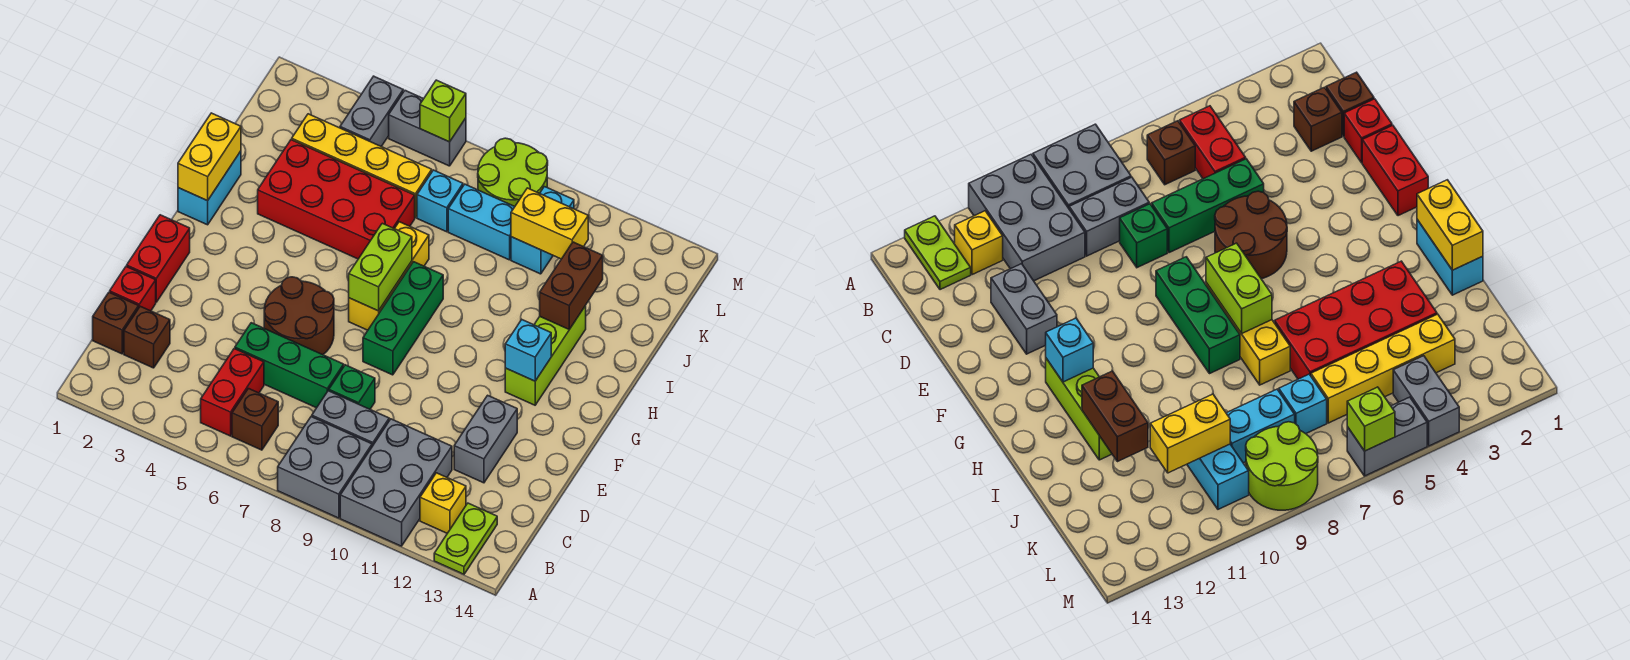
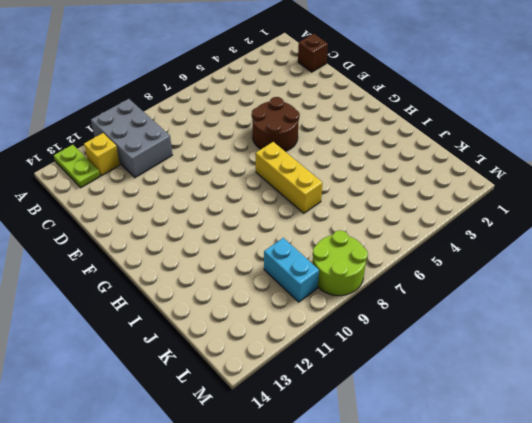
none -> grey 2x2 brick [278,417,372,518]
none -> red 1x2 brick [201,349,264,436]
none -> brown 1x1 brick [232,389,278,450]
none -> brown 1x1 brick [124,306,170,368]

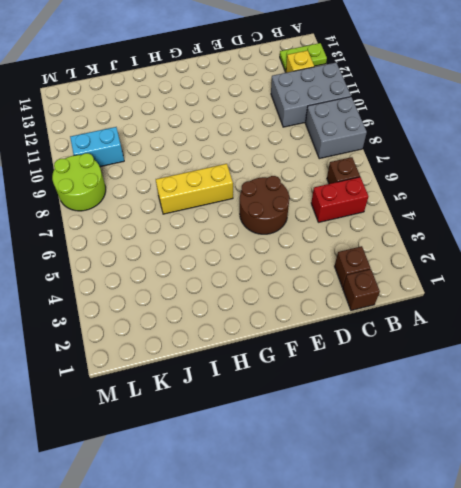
none -> grey 1x2 brick [312,391,389,446]
none -> red 1x1 brick [110,266,156,311]
none -> green 1x3 brick [235,323,344,408]
none -> green 1x1 brick [329,365,375,409]

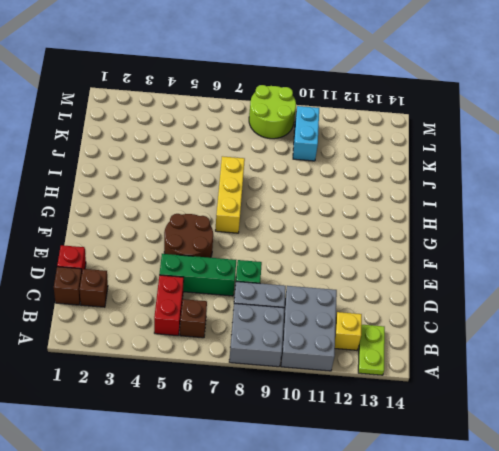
none -> grey 1x2 brick [454,395,517,483]
none -> red 1x2 brick [127,215,190,302]
none -> green 1x3 brick [363,262,443,375]
none -> lime 1x3 brick [505,306,586,405]

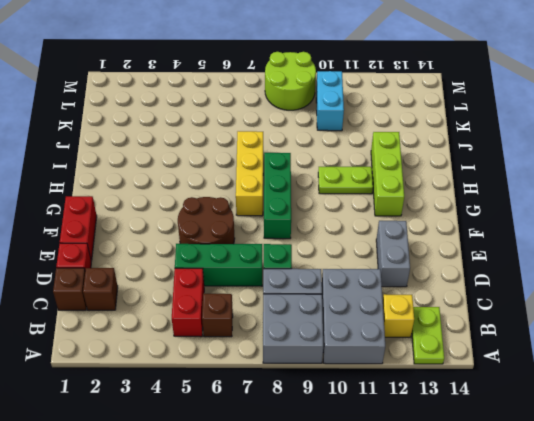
lime 1x2 plate [318,167,373,194] -> none
none -> cyan 1x2 brick [178,151,241,225]
none -> red 2x4 brick [258,140,415,259]
none -> yellow 1x4 brick [292,114,432,218]
none -> cyan 1x1 brick [417,170,463,232]

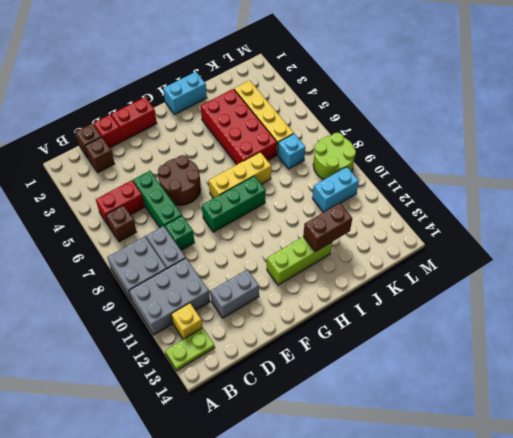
none -> cyan 1x2 brick [448,184,515,260]
none -> grey 1x2 brick [340,76,403,146]
none -> grey 1x2 brick [389,91,466,166]
none -> lime 1x2 brick [349,223,412,311]

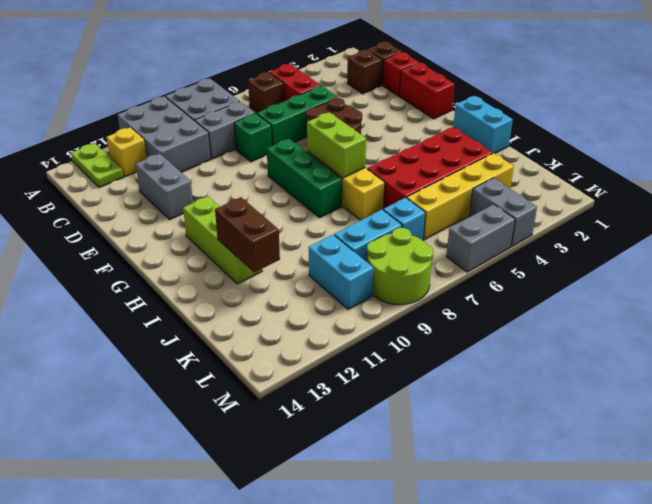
none -> cyan 1x1 brick [505,320,551,381]
none -> yellow 1x2 brick [178,113,241,201]
none -> yellow 1x2 brick [511,188,588,259]
none -> lime 1x1 brick [420,80,466,142]

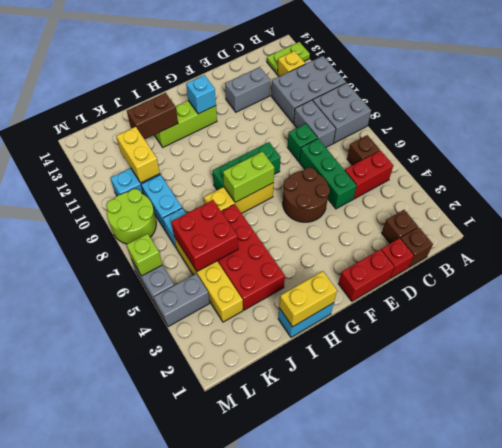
red 2x2 brick [171,200,238,272] -> none

